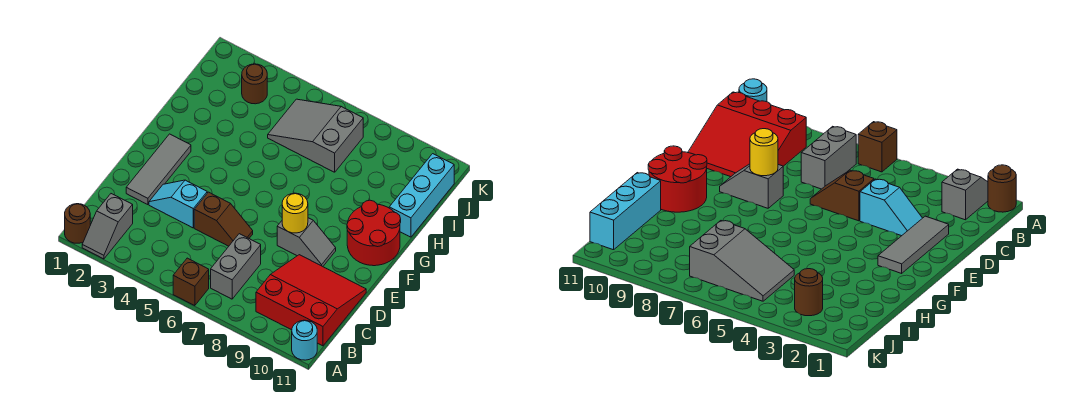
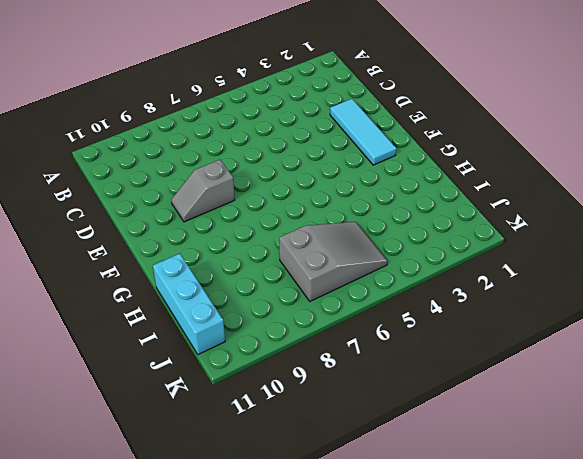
cyan 1x3 tile [330,99,396,165] -> grey 1x3 tile [126,134,191,205]
none -> brown 1x1 round brick [65,204,90,243]
none -> grey 1x2 slope [82,194,133,259]
none -> brown 1x1 brick [173,258,209,306]

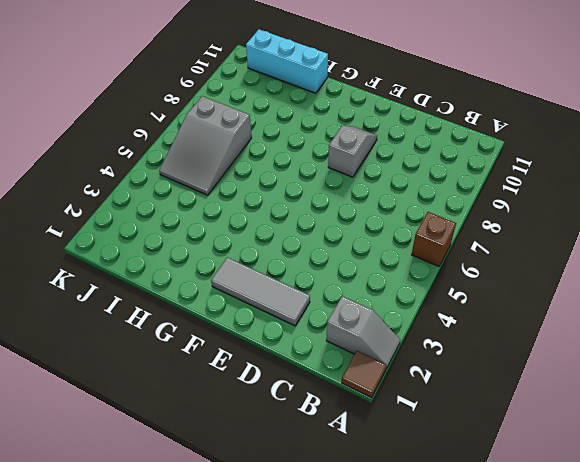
brown 1x1 tile [342,351,387,398] -> brown 1x1 round brick [65,204,90,243]
none -> cyan 1x1 round brick [292,320,317,360]
none -> grey 1x2 brick [211,234,261,299]
none -> red 3x3 slope [256,255,366,346]

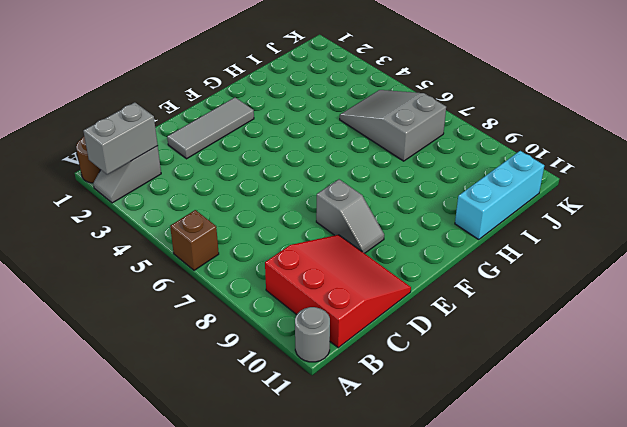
grey 1x2 brick [83,102,158,175] -> grey 1x2 brick moved to [211,234,261,299]
grey 1x1 round brick [295,307,330,362] -> cyan 1x1 round brick [292,320,317,360]
none -> cyan 1x2 slope [149,180,207,228]
none -> brown 1x2 slope [194,192,253,246]
none -> red 2x2 round brick [347,200,401,266]

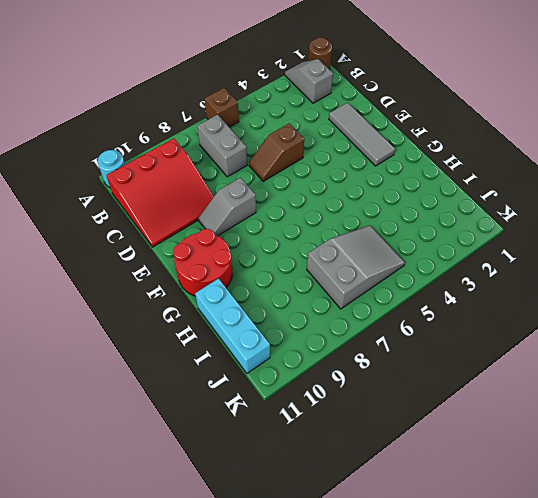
none -> cyan 1x2 slope [149,180,207,228]
none -> brown 1x1 round brick [242,64,267,104]
none -> yellow 1x1 round brick [282,193,308,233]

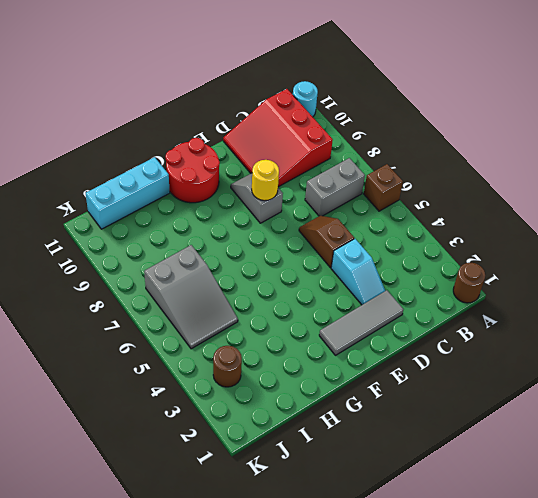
none -> grey 1x2 slope [82,194,133,259]

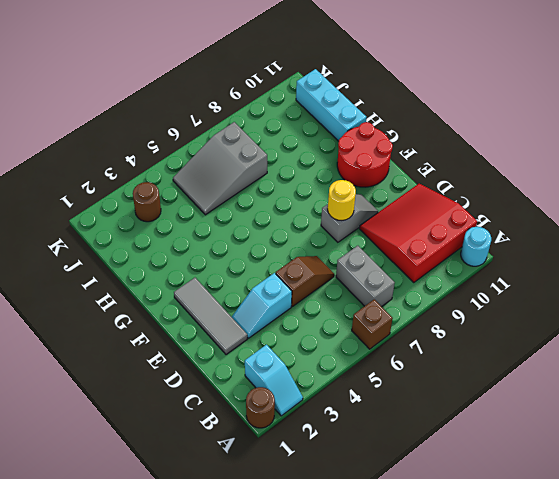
cyan 1x2 slope [245,345,303,416] -> grey 1x2 slope [82,194,133,259]

